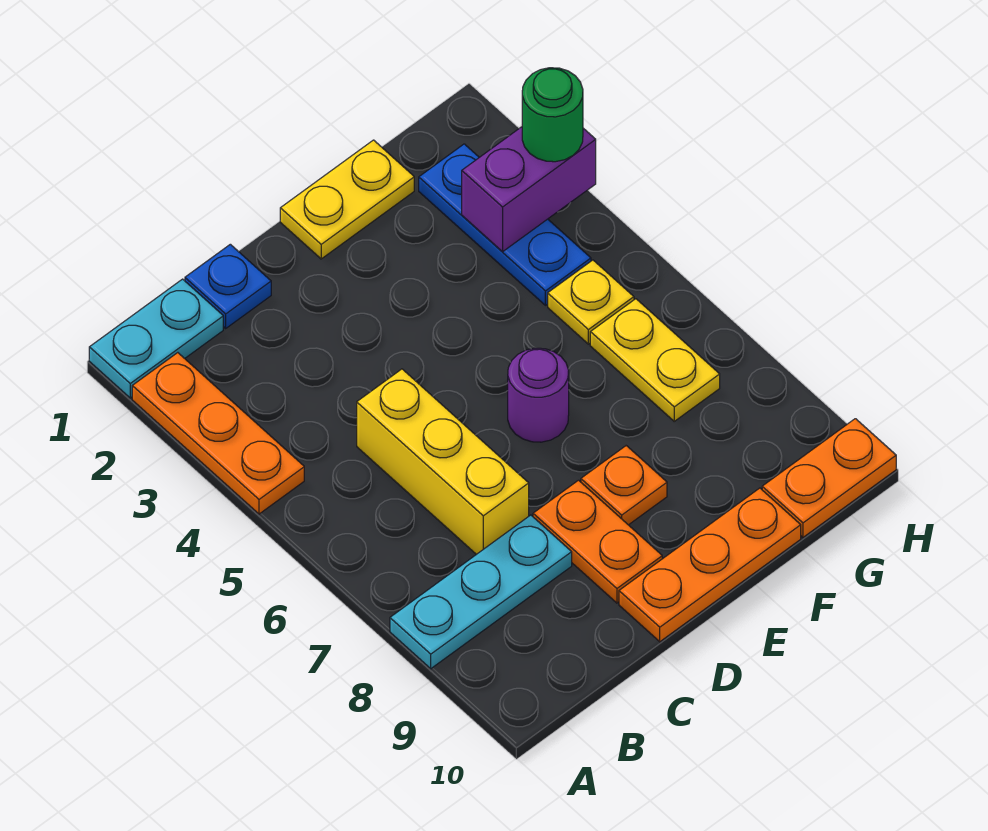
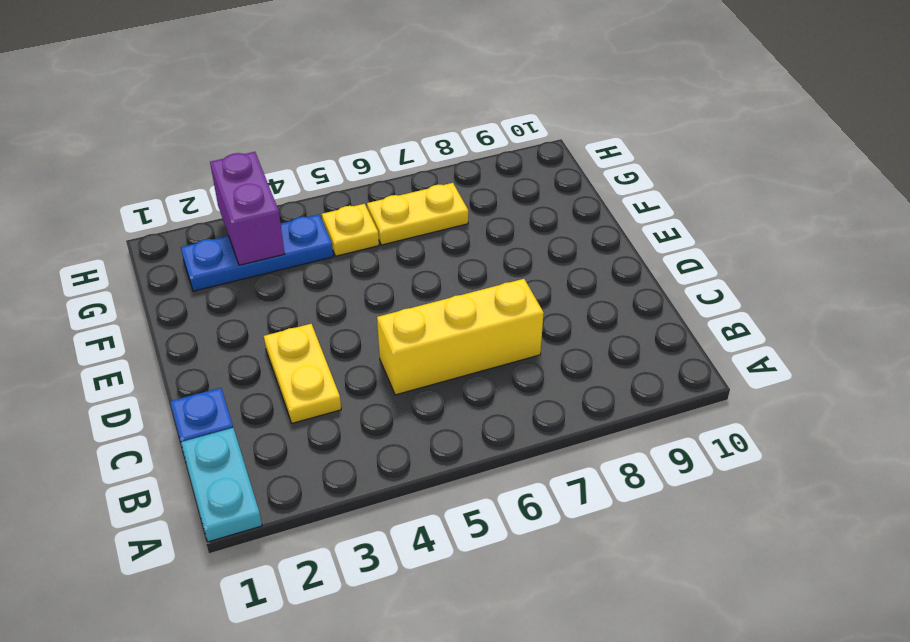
yellow 1x2 plate [264,324,341,423] -> yellow 1x2 plate moved to [280,140,414,259]
none -> orange 1x3 plate [132,353,304,514]
none -> cyan 1x3 plate [390,515,572,669]
none -> orange 1x2 plate [533,480,662,603]

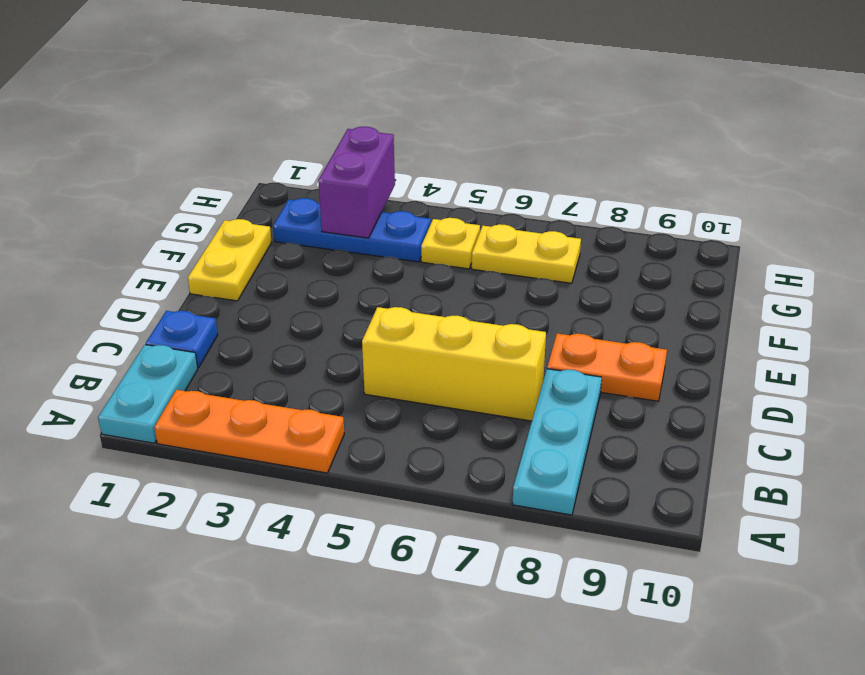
none -> orange 1x3 plate [619,488,801,642]
none -> purple 1x1 round brick [508,348,569,442]
none -> orange 1x1 plate [581,446,667,525]

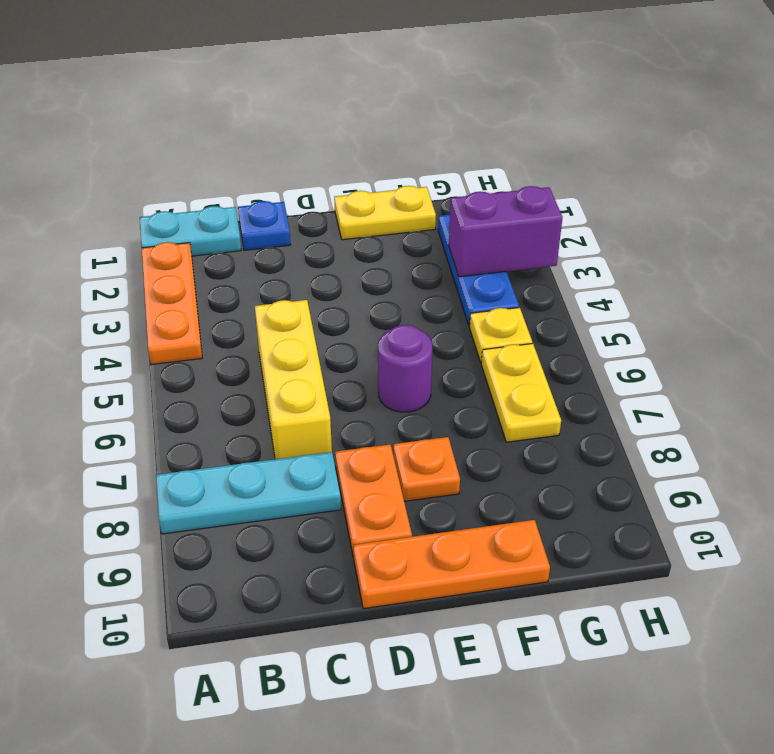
none -> orange 1x2 plate [762,419,896,537]
none -> green 1x1 round brick [522,68,583,162]

